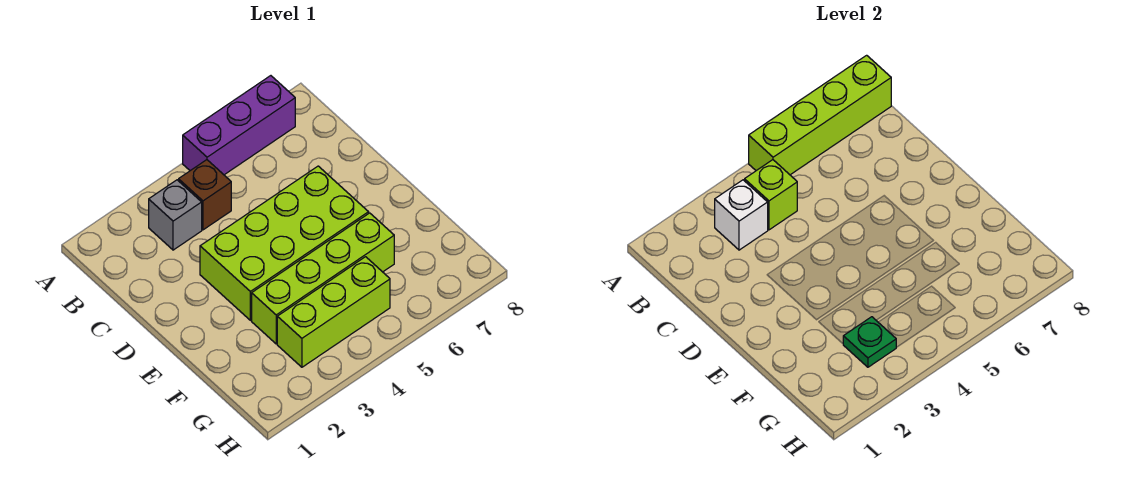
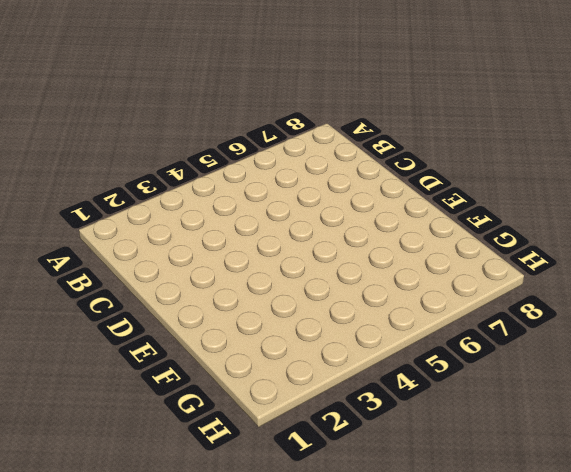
none -> purple 1x3 brick [183,76,295,175]
none -> grey 1x1 brick [149,180,202,250]

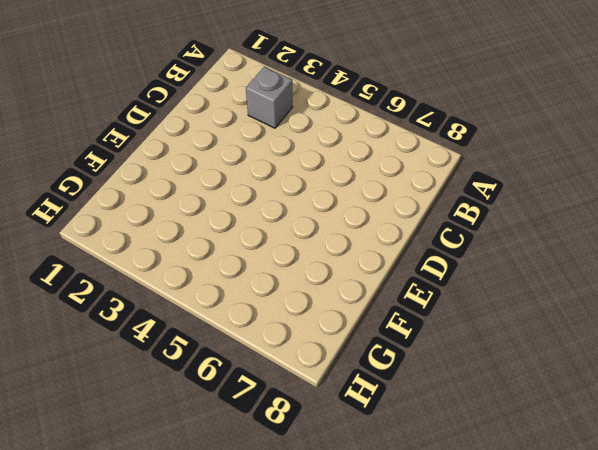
none -> purple 1x3 brick [183,76,295,175]
none -> brown 1x1 brick [179,160,231,230]

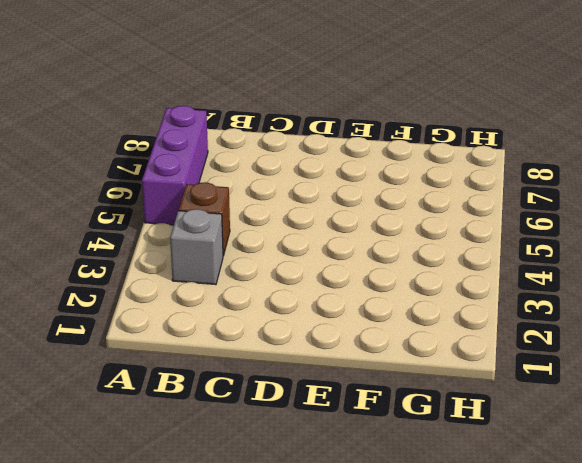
none -> lime 2x4 brick [200,166,369,320]
none -> lime 1x4 brick [252,213,394,344]

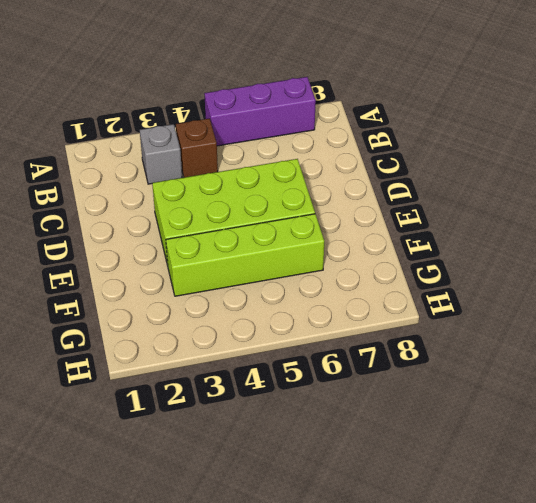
none -> lime 1x3 brick [277,257,390,367]
none -> lime 1x4 brick [749,55,891,175]

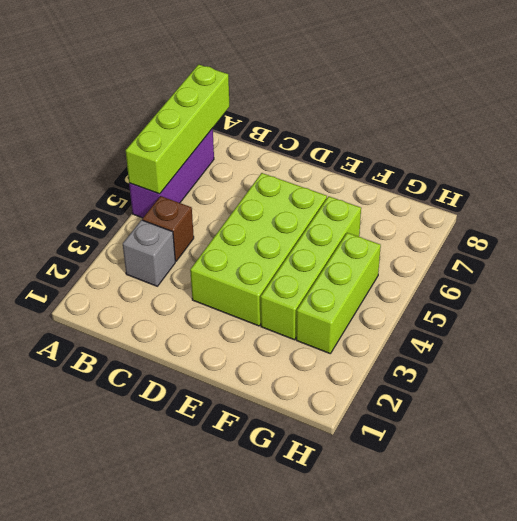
none -> white 1x1 brick [715,180,768,250]
none -> lime 1x1 brick [745,160,797,230]

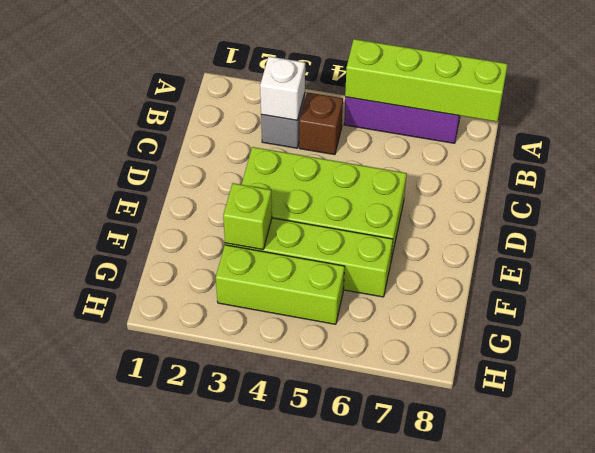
lime 1x1 brick [223,183,272,250] -> lime 1x1 brick moved to [745,160,797,230]
none -> green 1x1 plate [843,317,896,367]

